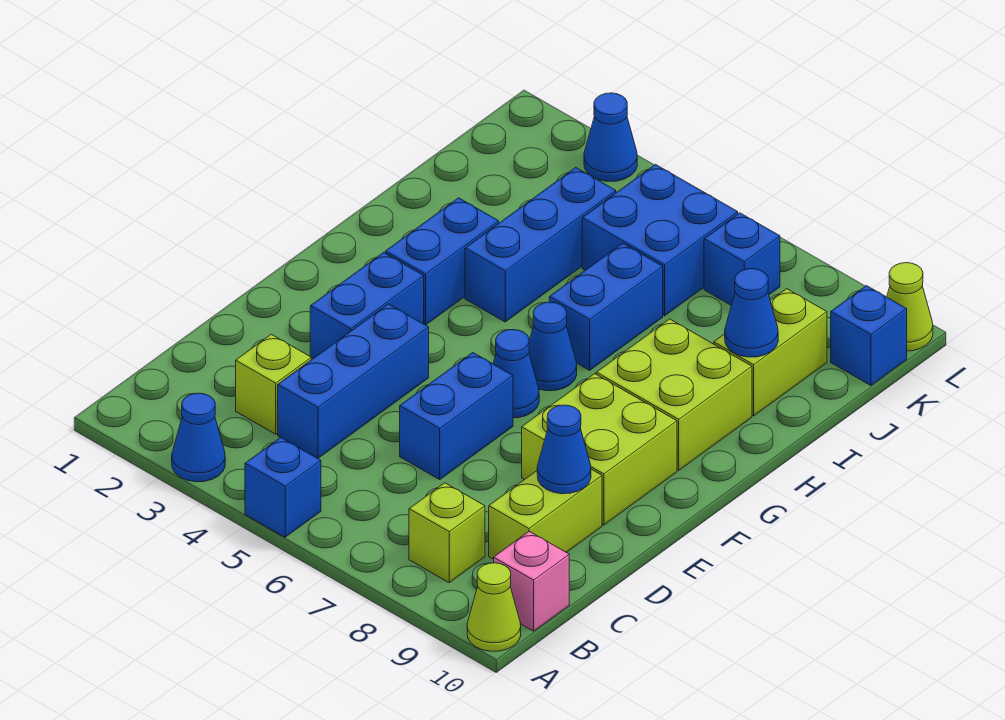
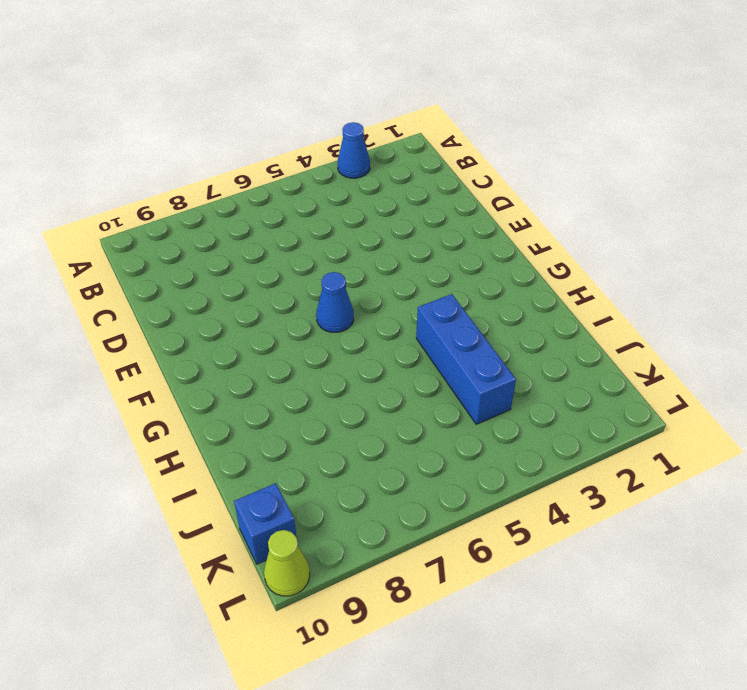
none -> blue 1x1 brick [245,437,321,537]
none -> lime 1x1 cone [467,563,521,651]
none -> lime 1x1 brick [409,483,485,582]

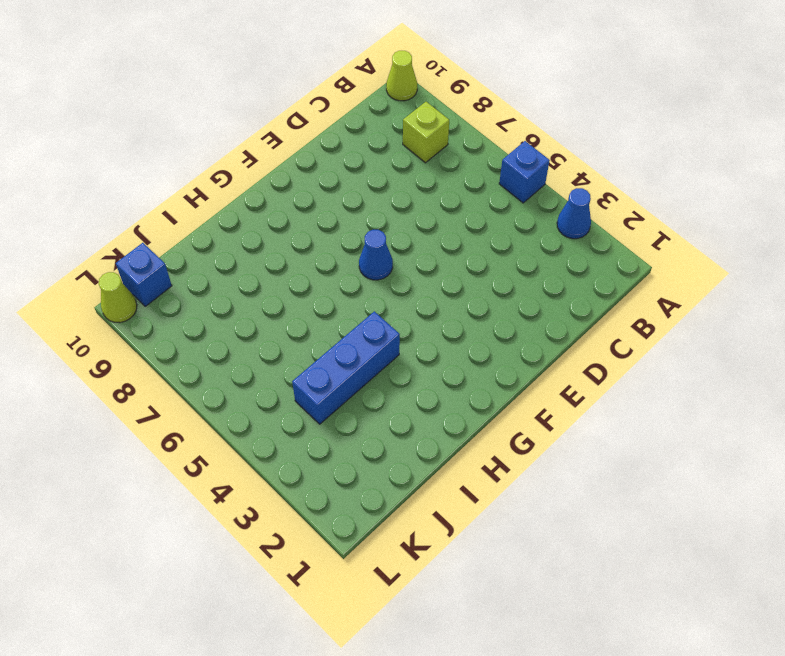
none -> pink 1x1 brick [494,531,569,631]
none -> lime 1x1 brick [236,334,311,434]
none -> blue 1x3 brick [278,304,429,458]

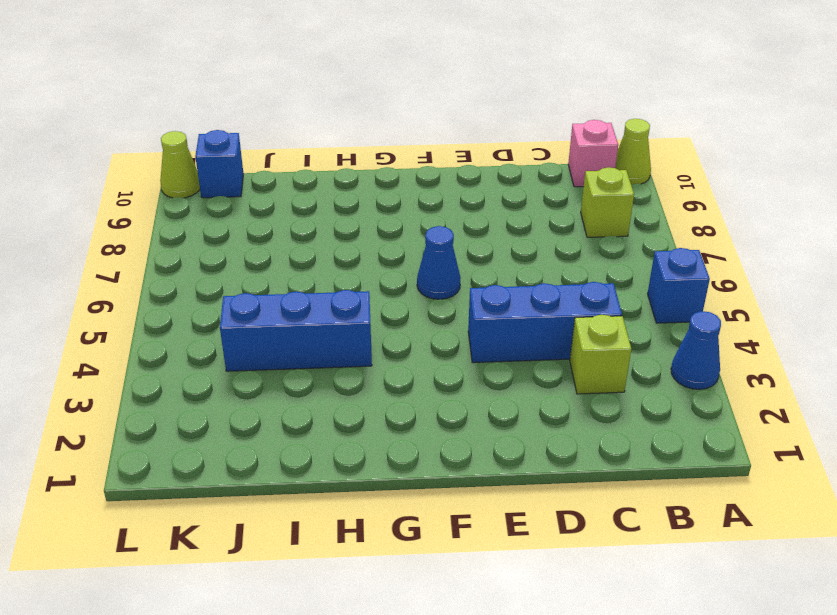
none -> lime 1x2 brick [489,469,602,559]
none -> blue 1x2 brick [400,353,513,479]
none -> blue 1x2 brick [310,252,424,358]

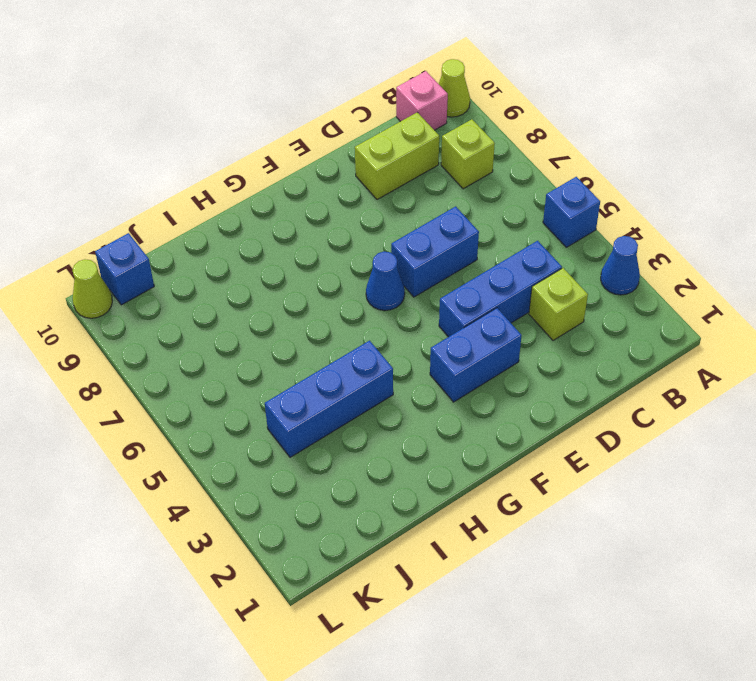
none -> lime 2x2 brick [522,374,677,525]
none -> blue 1x2 brick [385,198,499,325]
none -> blue 1x1 cone [529,302,577,391]

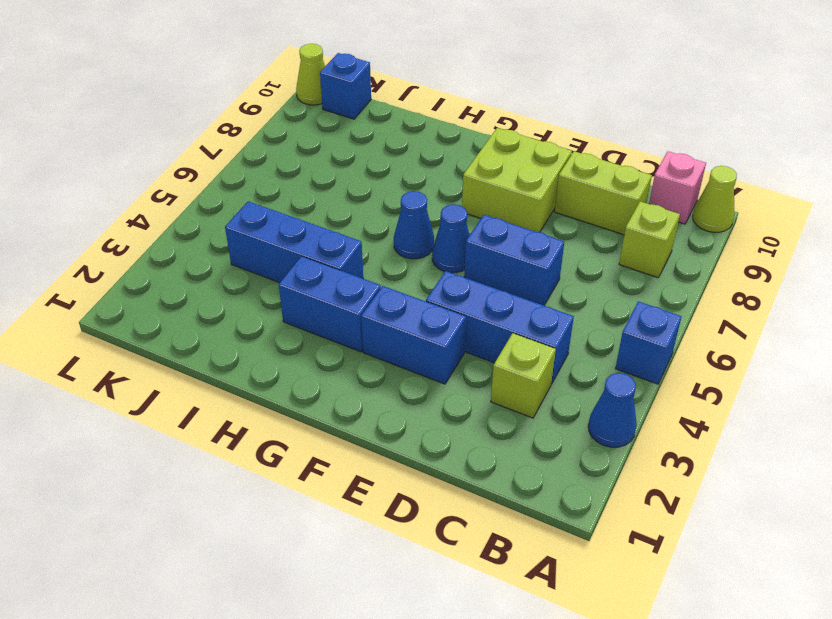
none -> lime 2x2 brick [596,319,752,470]
none -> blue 1x2 brick [549,243,663,370]
none -> lime 1x2 brick [714,289,827,416]

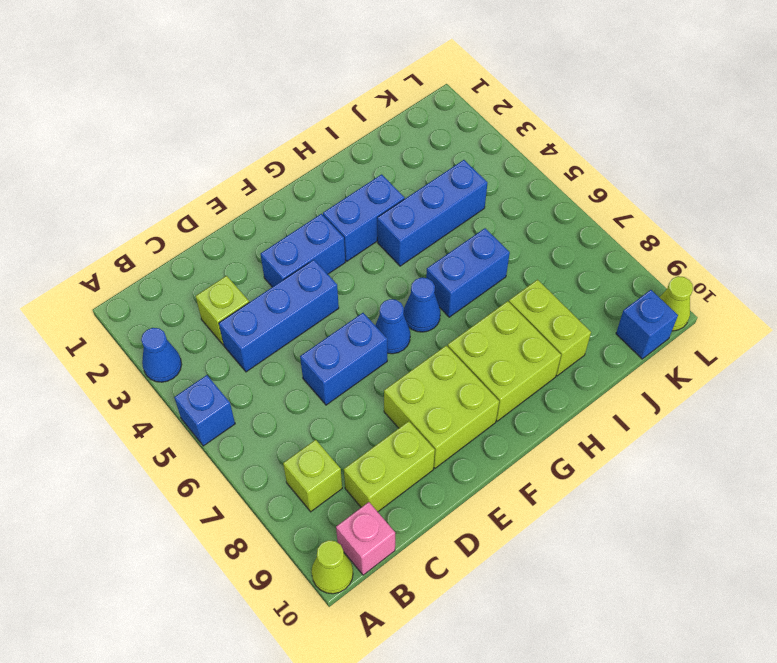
lime 1x2 brick [509,280,591,376] -> lime 1x2 brick turned to [714,289,827,416]
none -> blue 2x2 brick [582,164,738,316]
none -> blue 1x1 brick [704,213,780,305]
none -> blue 1x1 cone [584,93,637,181]

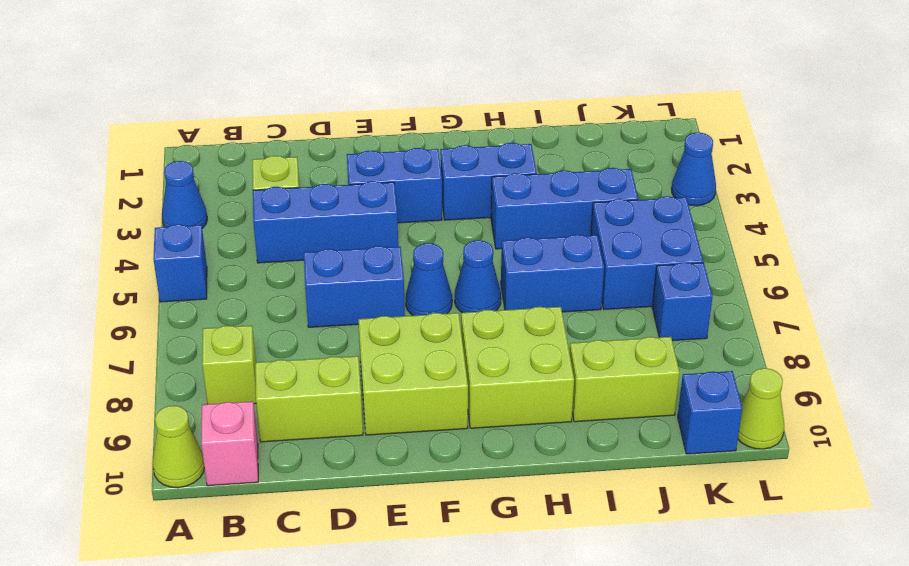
none -> blue 1x1 cone [537,405,591,494]
none -> blue 1x1 cone [725,269,778,357]

